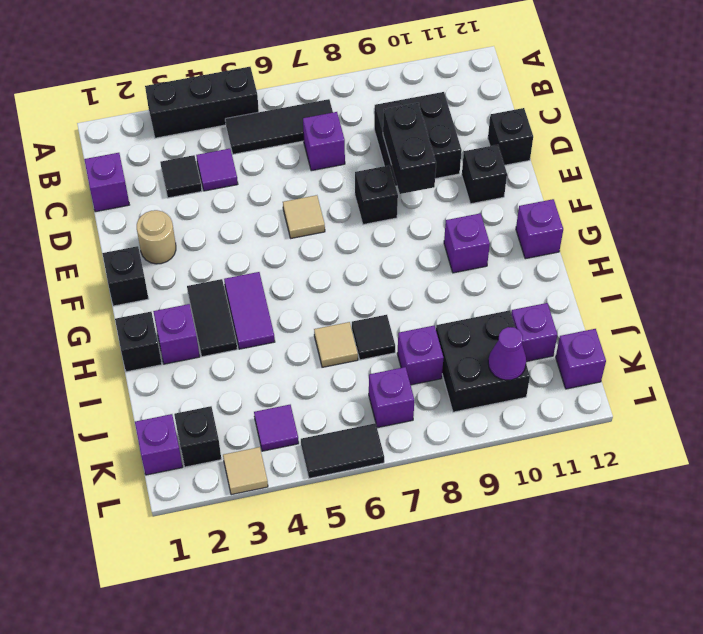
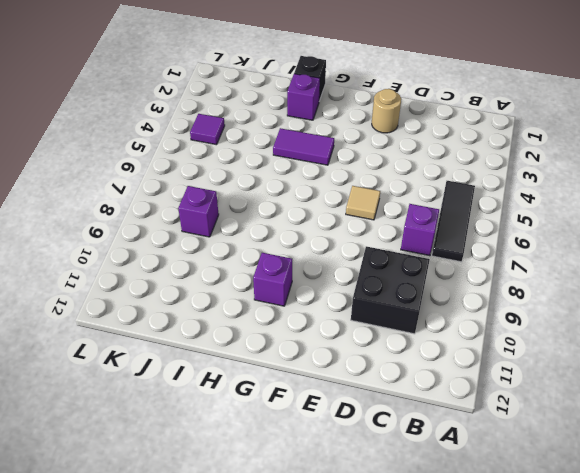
none -> black 1x3 brick [145,67,259,138]
none -> purple 1x1 brick [84,153,129,212]
none -> black 1x1 tile [160,155,202,198]
none -> purple 1x1 tile [196,149,238,191]

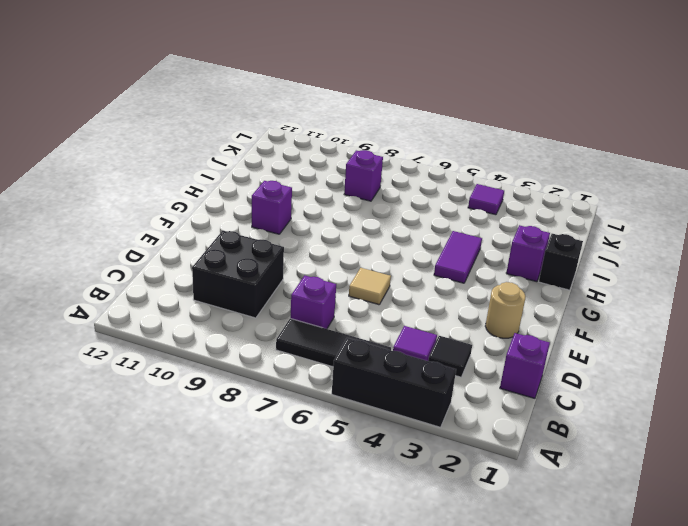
none -> black 1x1 brick [488,108,533,165]
none -> black 1x1 brick [355,165,398,225]
none -> black 1x1 brick [462,145,507,204]
none -> black 1x1 brick [102,246,149,306]

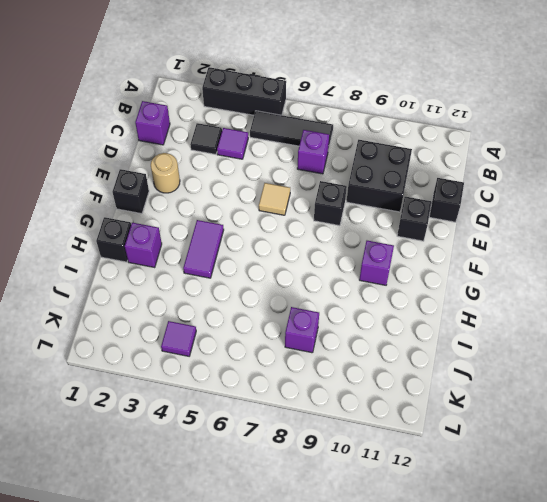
none -> black 1x2 tile [187,279,237,357]
none -> purple 1x1 brick [516,199,563,259]
none -> tan 1x1 tile [314,322,358,367]
none -> black 1x1 tile [352,315,395,360]

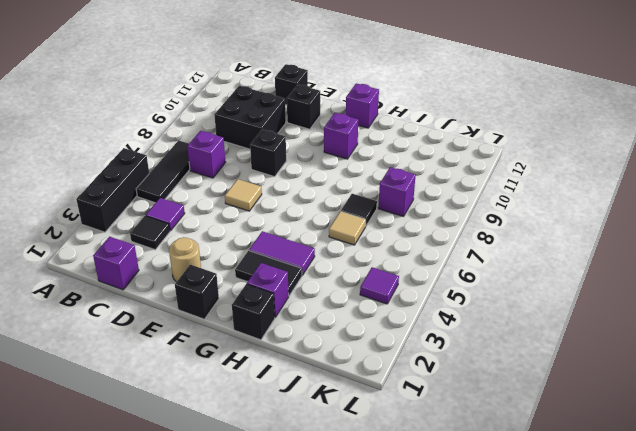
none -> black 2x2 brick [436,310,530,412]
none -> purple 1x1 brick [511,303,557,362]
none -> purple 1x1 brick [135,414,183,475]
none -> black 1x1 brick [174,406,221,467]

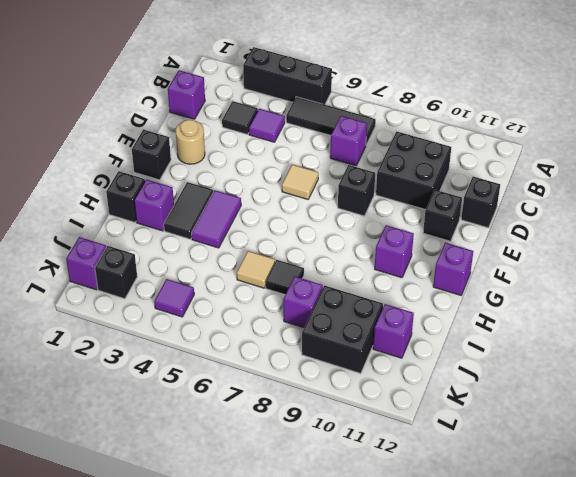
none -> purple 1x1 brick [369,367,414,428]
none -> purple 1x1 brick [556,329,606,389]
none -> tan 1x1 tile [223,447,268,495]
none -> black 1x2 tile [301,423,384,478]

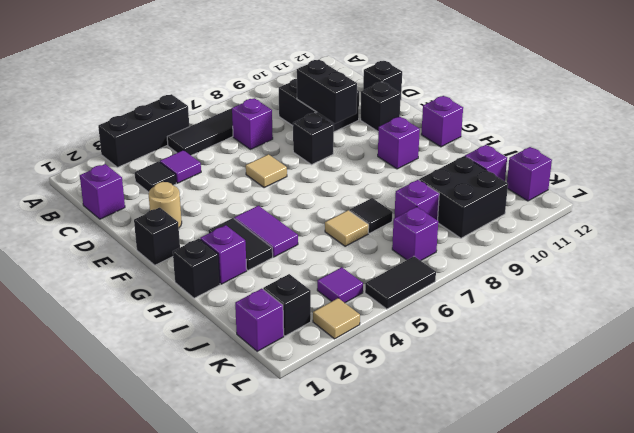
none -> purple 1x1 cone [488,327,526,380]

